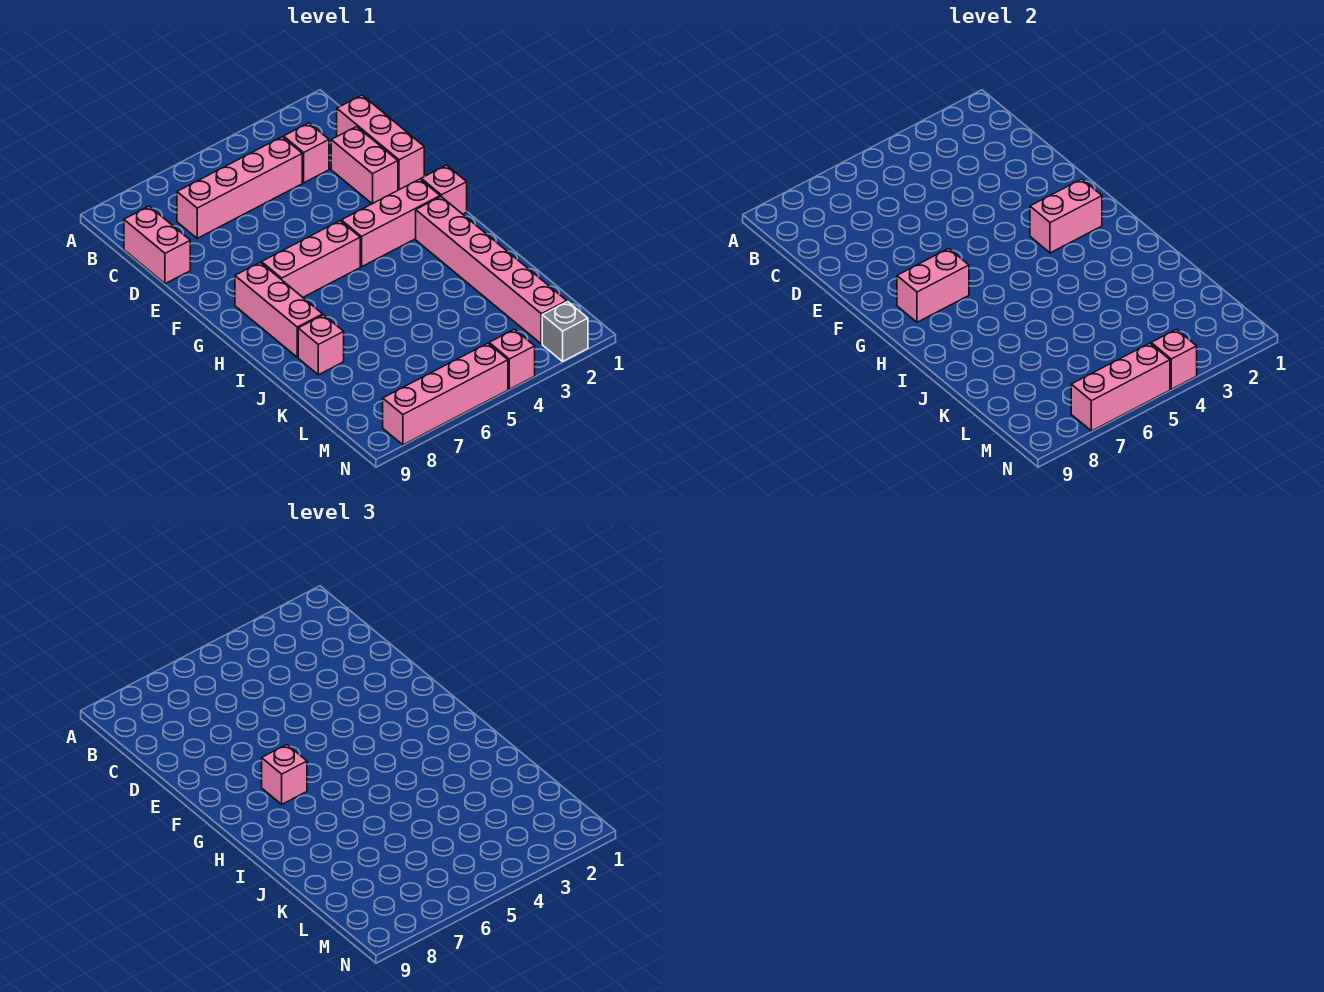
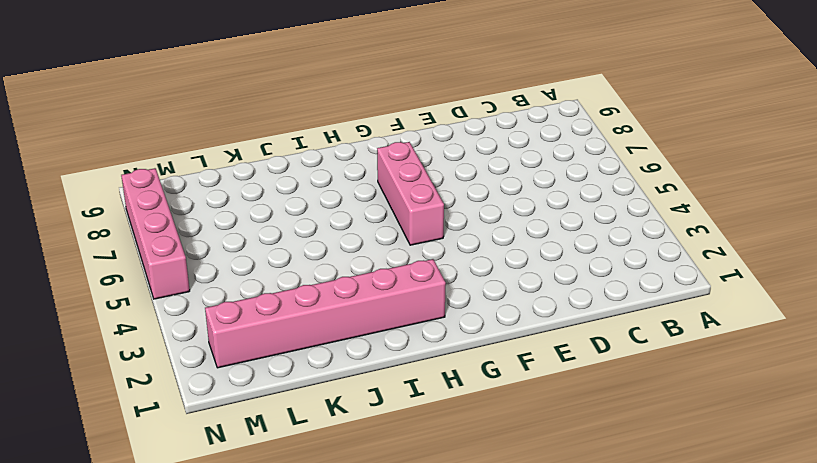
none -> pink 1x3 brick [337,95,424,190]
none -> pink 1x1 brick [284,123,329,183]
none -> pink 1x4 brick [177,137,302,238]

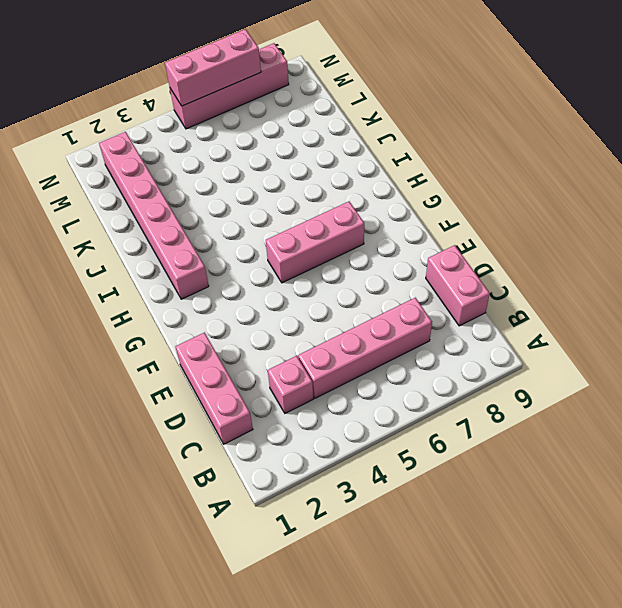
none -> pink 1x2 brick [331,127,398,204]
none -> pink 1x1 brick [421,165,467,214]
none -> pink 1x3 brick [341,179,440,267]

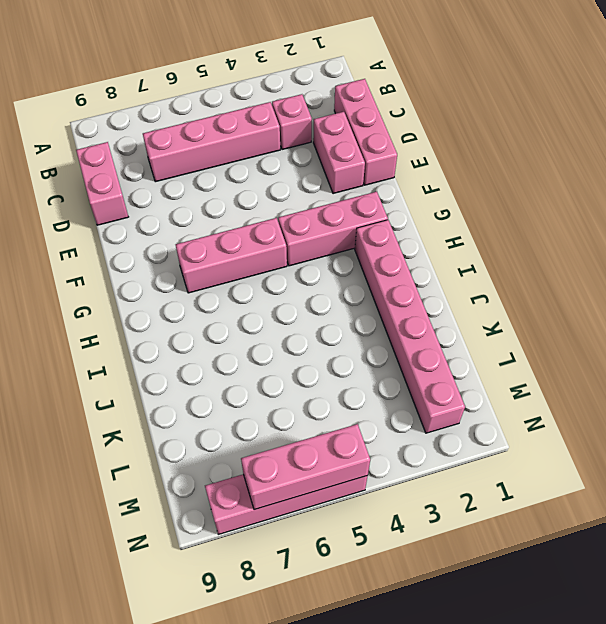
none -> pink 1x1 brick [421,165,467,214]
none -> pink 1x3 brick [235,262,323,357]
none -> pink 1x1 brick [298,315,344,375]

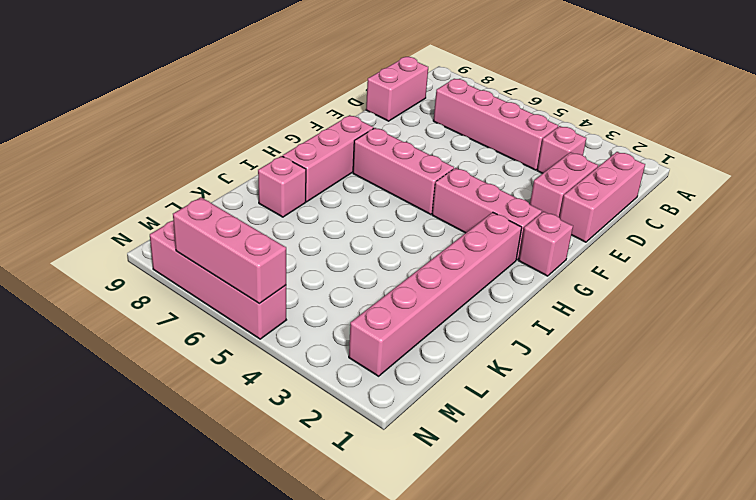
none -> grey 1x1 brick [542,302,588,361]
none -> pink 1x1 brick [489,329,535,389]
none -> pink 1x2 brick [1030,179,1102,253]

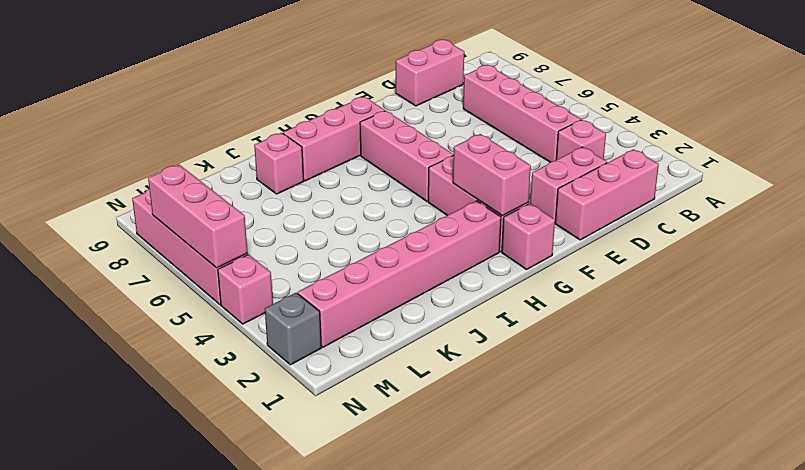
none -> pink 1x2 brick [897,249,969,322]
none -> pink 1x1 brick [1151,329,1197,389]
none -> pink 1x1 brick [262,745,307,804]

